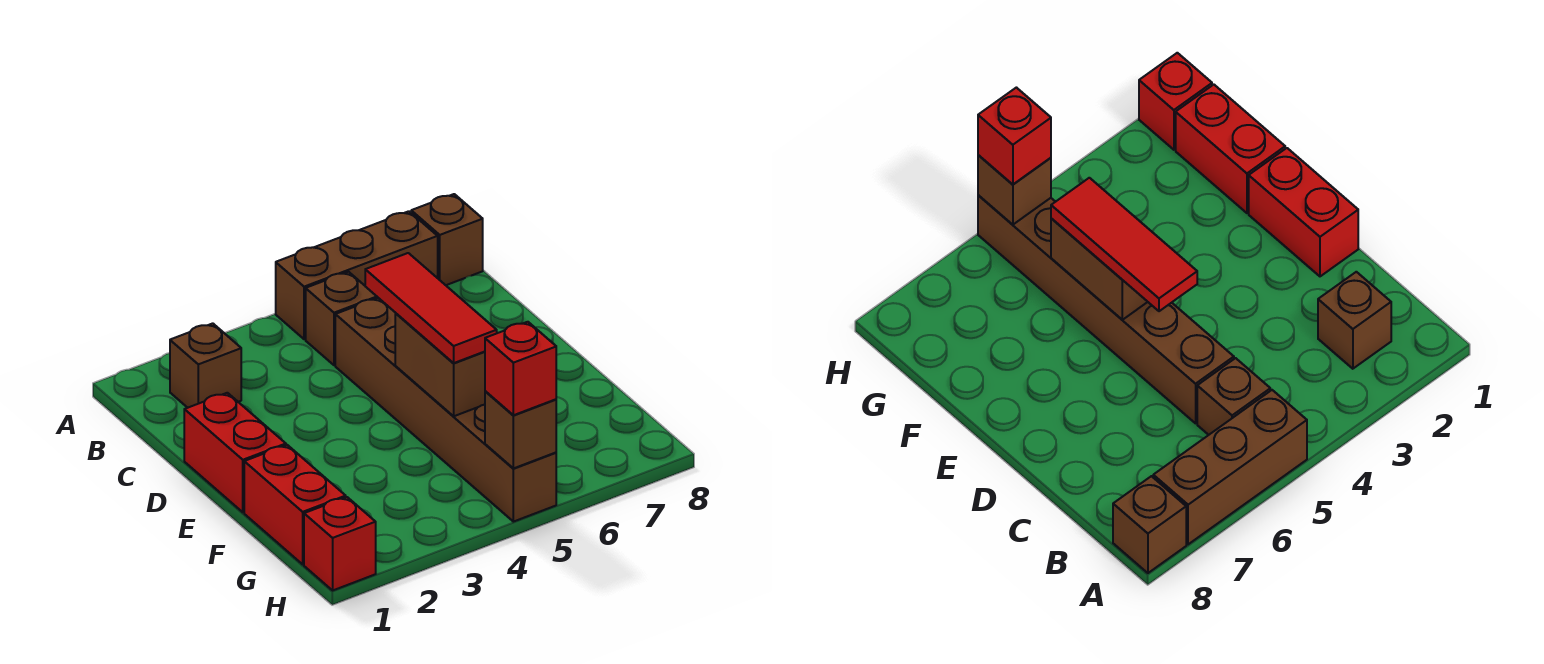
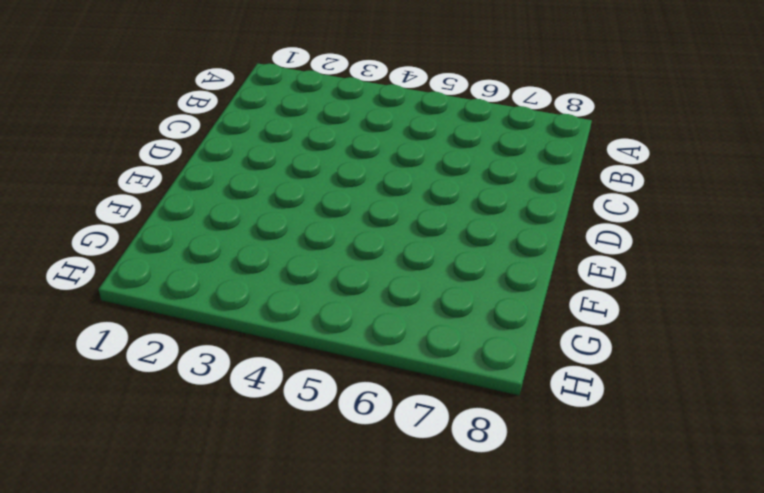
none -> brown 1x3 brick [276,211,438,339]
none -> brown 1x1 brick [411,194,483,285]
none -> brown 1x1 brick [170,323,241,408]

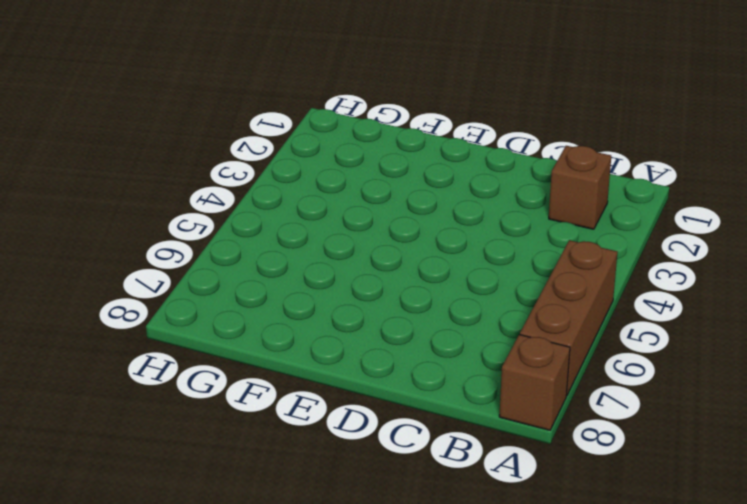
none -> brown 1x1 brick [306,272,377,365]
none -> brown 1x6 brick [335,298,556,522]
none -> red 1x2 brick [184,393,286,512]

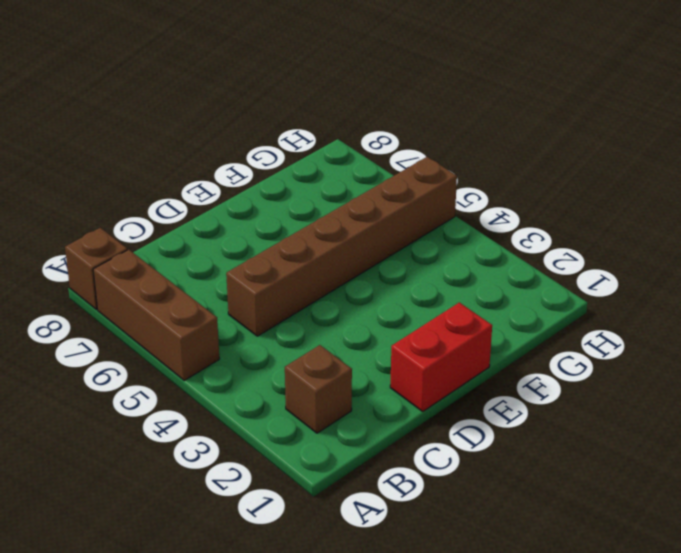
none -> brown 1x1 brick [306,272,377,365]
none -> red 1x2 brick [244,445,346,564]
none -> red 1x1 brick [304,497,376,590]

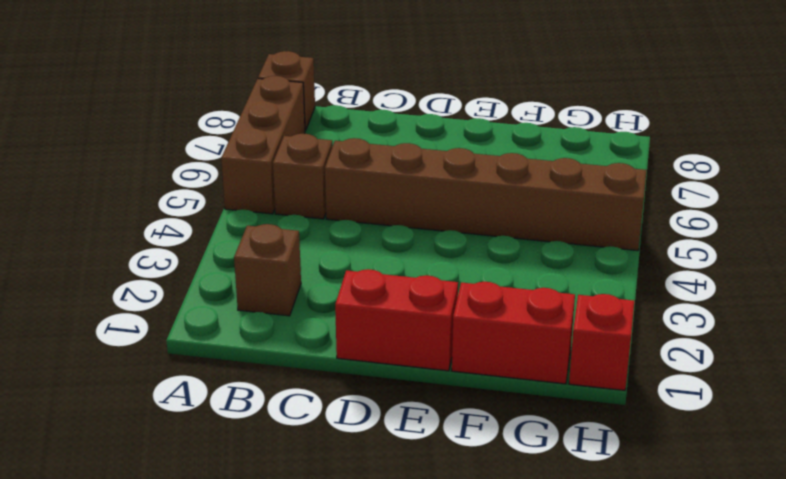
none -> brown 1x2 brick [395,313,485,416]
none -> brown 1x1 brick [485,391,556,468]
none -> red 1x3 tile [365,253,497,363]

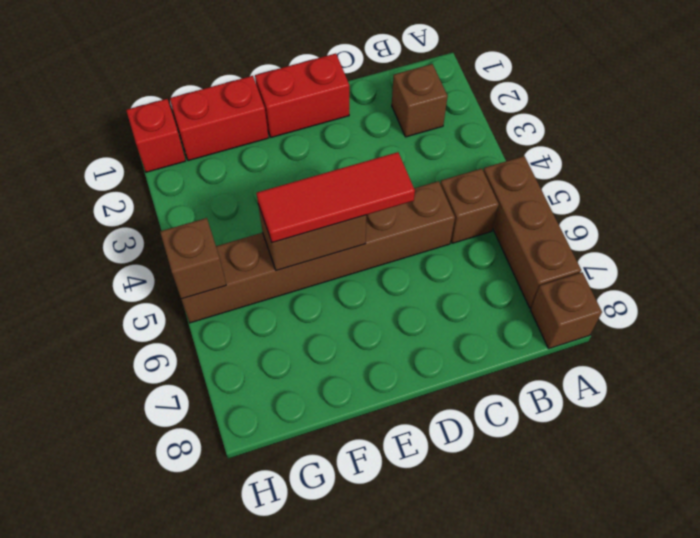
none -> red 1x1 brick [485,322,556,415]

